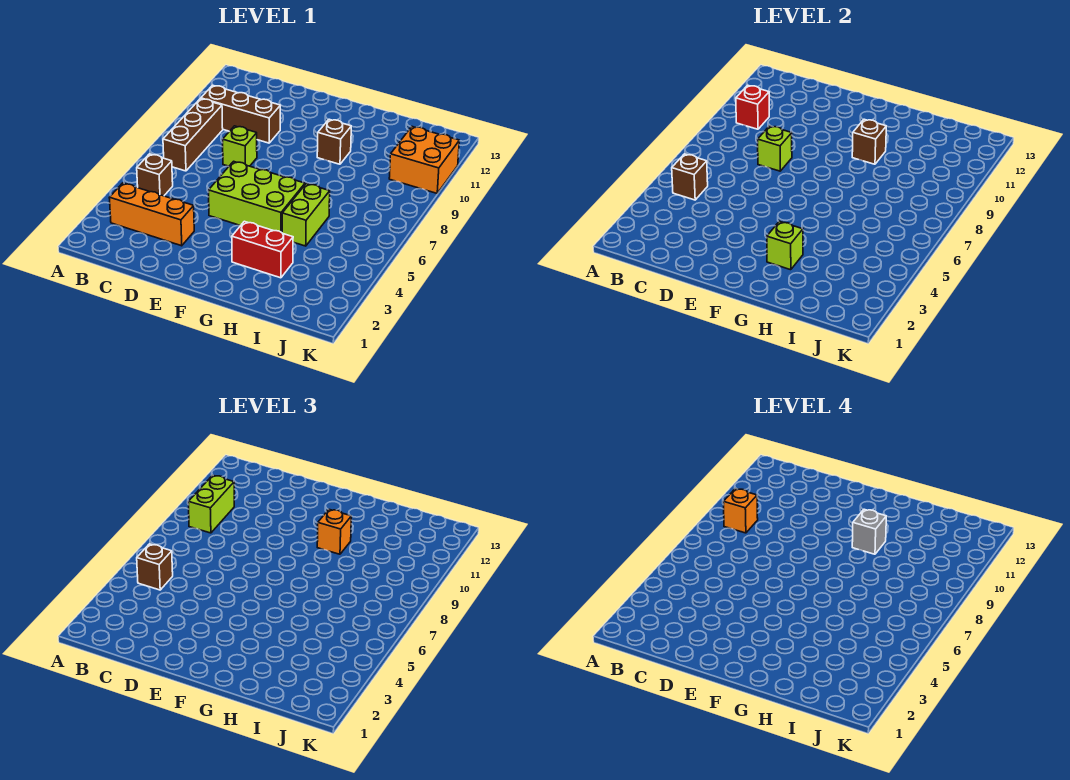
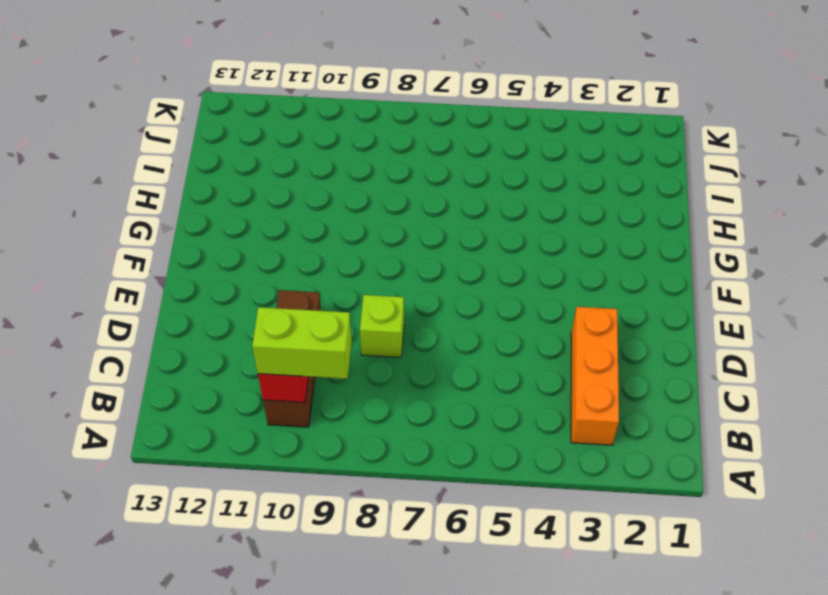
none -> brown 1x1 brick [137,154,173,196]
none -> brown 1x3 brick [163,99,223,171]
none -> lime 2x3 brick [209,161,305,233]

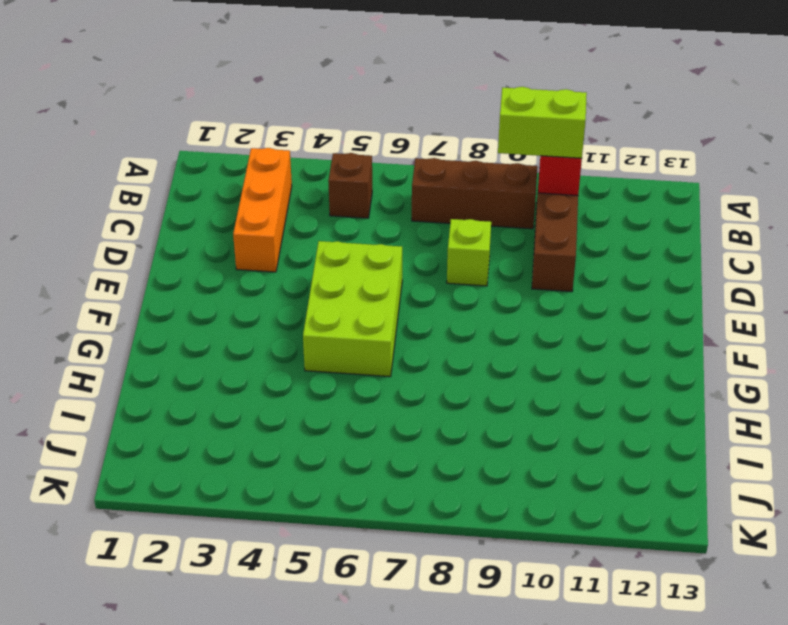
none -> red 1x2 brick [232,221,293,278]
none -> brown 1x1 brick [317,119,351,164]
none -> lime 1x2 brick [282,184,330,246]

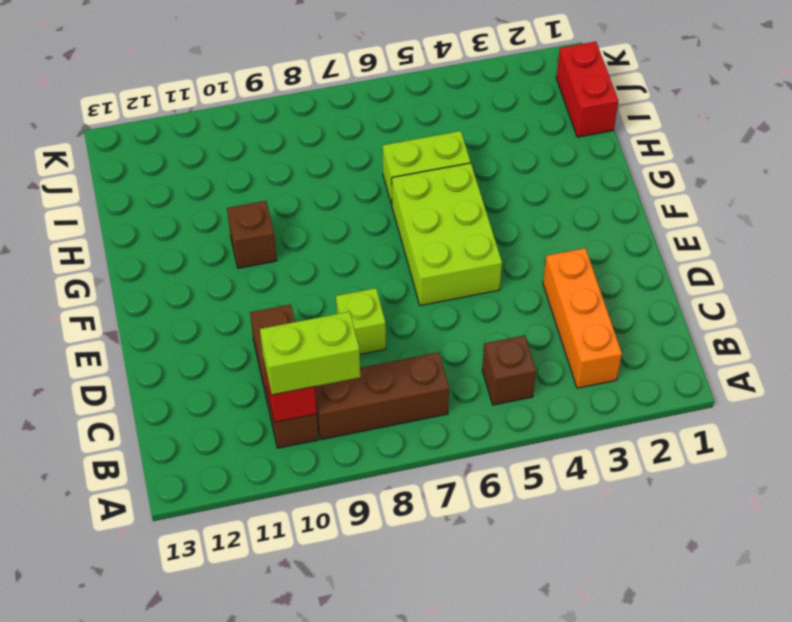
red 1x2 brick [556,42,618,137] -> red 1x2 brick moved to [232,221,293,278]
none -> orange 2x2 brick [389,127,459,193]
none -> brown 1x1 brick [672,154,708,200]
none -> lime 1x1 brick [758,126,792,171]

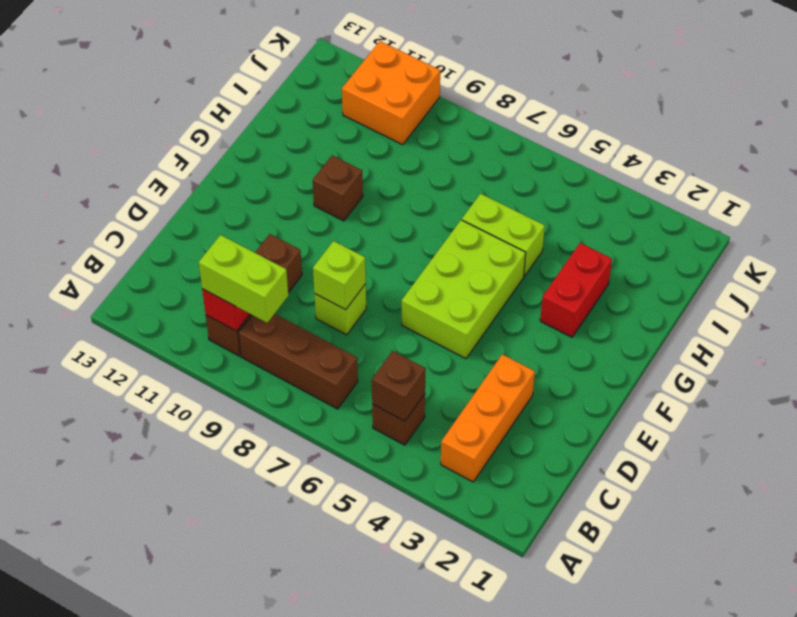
none -> lime 1x1 brick [767,221,803,270]
none -> brown 1x1 brick [852,119,886,164]
none -> brown 1x1 brick [137,544,173,590]

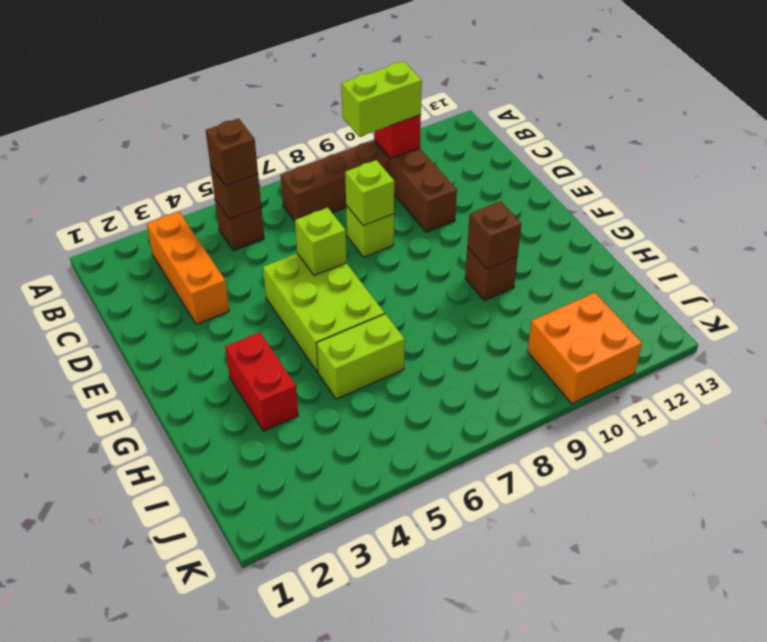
lime 1x1 brick [295,208,347,276] -> lime 1x1 brick moved to [767,221,803,270]
none -> orange 1x1 brick [317,509,351,554]
none -> orange 1x1 brick [723,489,758,533]
none -> grey 1x1 brick [852,509,886,554]

